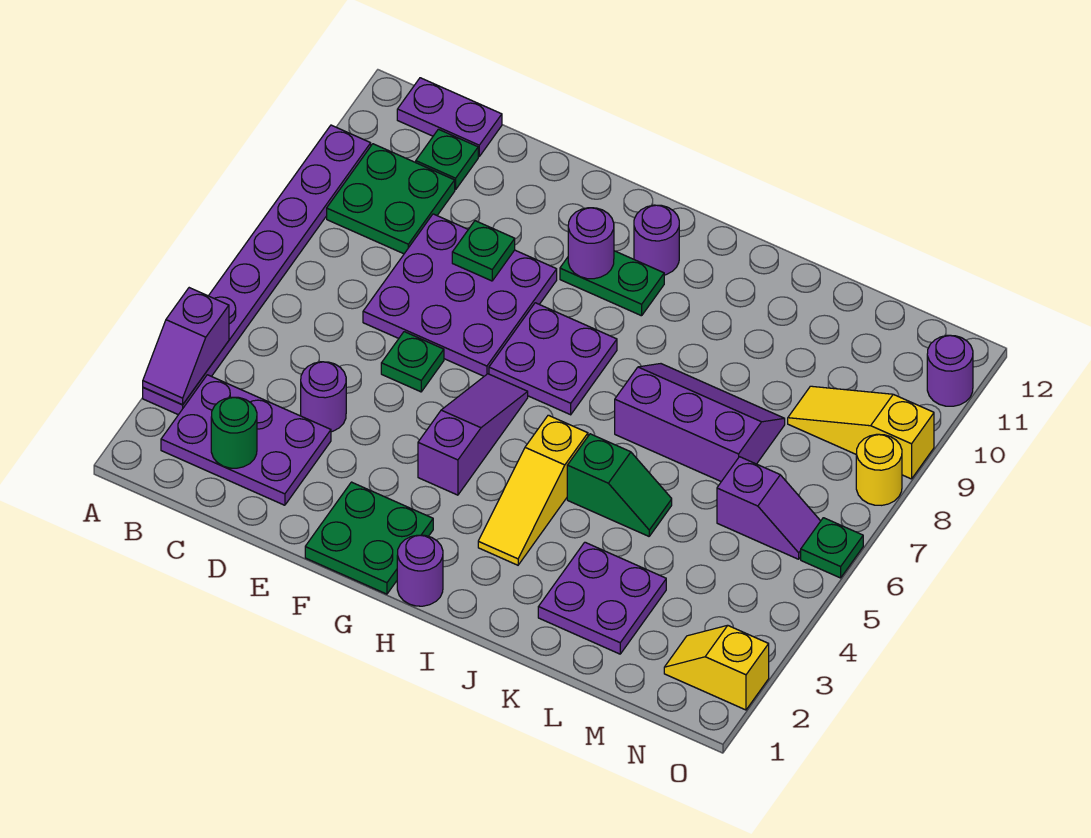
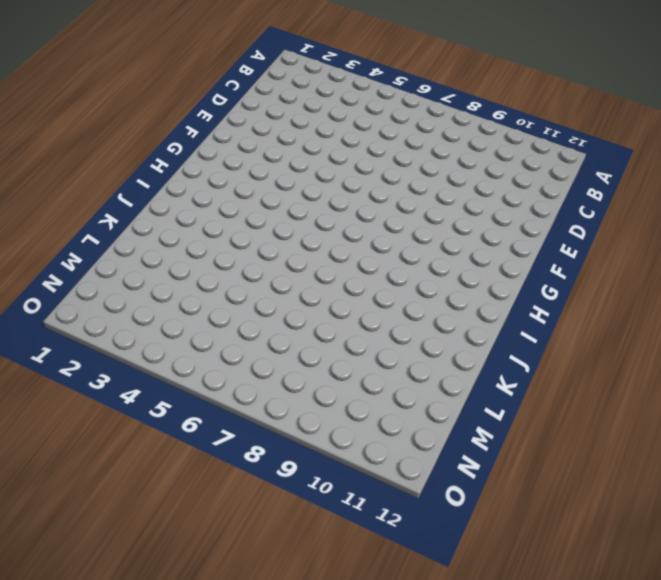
none -> purple 1x8 plate [143,125,371,415]
none -> purple 2x3 plate [161,375,331,505]
none -> green 2x2 plate [327,144,455,254]

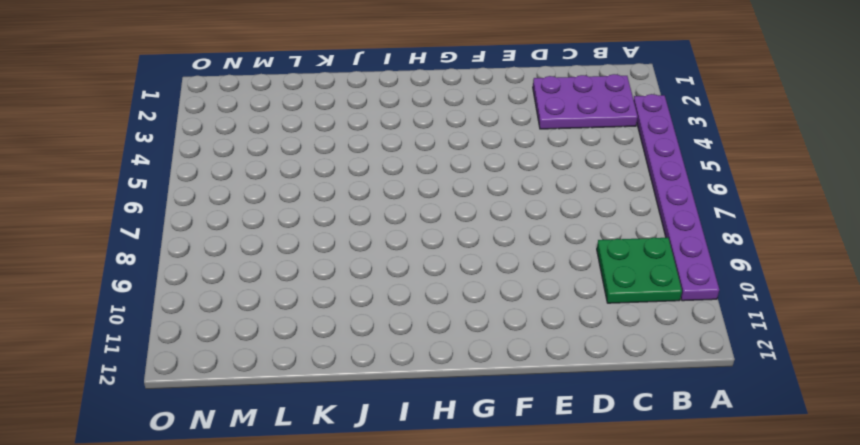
none -> purple 1x2 plate [397,78,502,156]
none -> green 1x1 plate [416,129,478,190]
none -> purple 1x1 round brick [301,362,346,432]

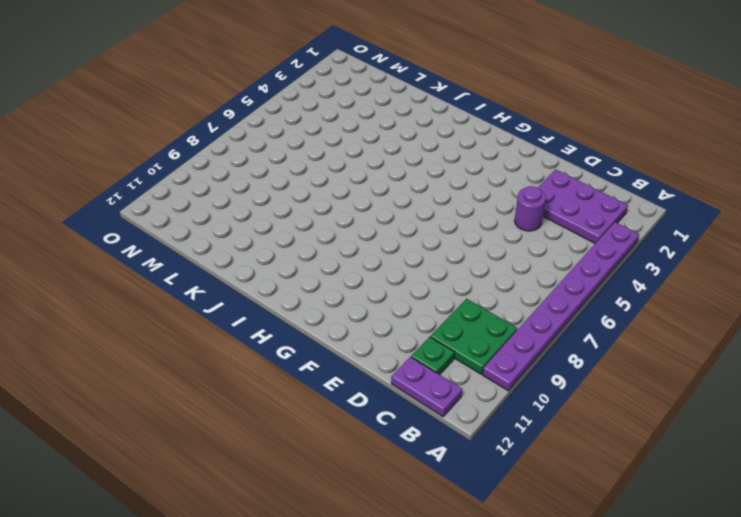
none -> purple 3x3 plate [363,214,557,376]
none -> green 1x1 plate [381,332,444,392]
none -> green 2x2 plate [305,482,433,594]

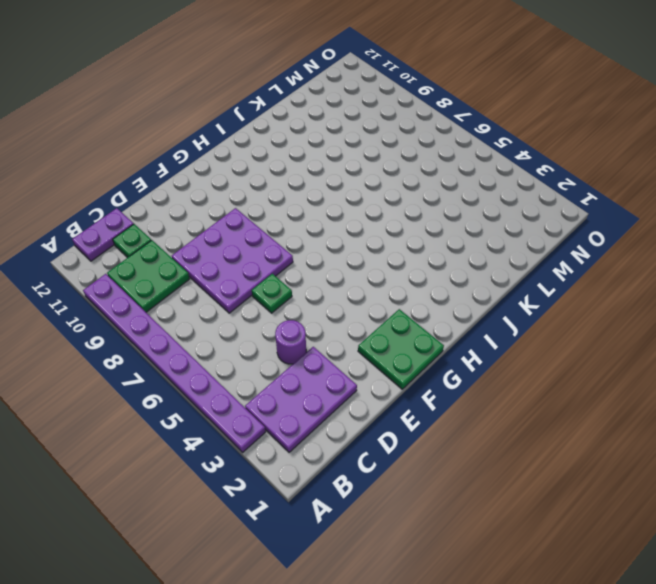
none -> purple 1x3 slope [418,374,528,495]
none -> purple 2x2 plate [489,303,617,415]
none -> green 1x2 plate [560,251,664,316]

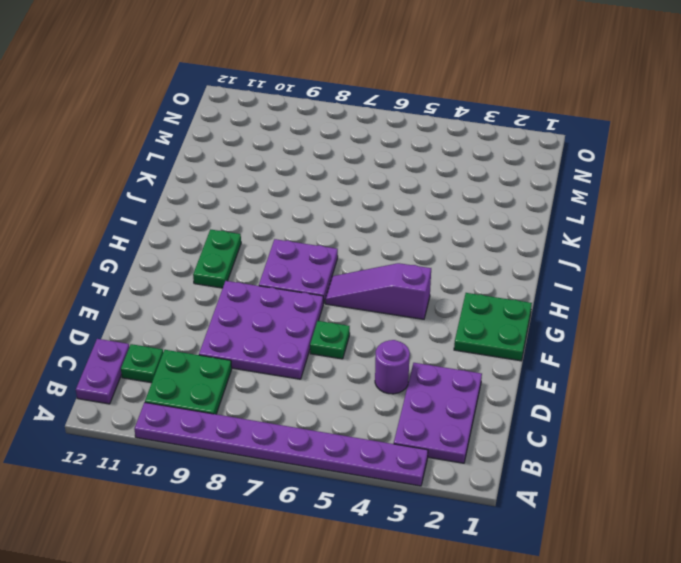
none -> purple 1x1 round brick [397,535,443,606]
none -> purple 1x1 round brick [634,205,679,275]
none -> yellow 1x3 slope [478,415,588,565]

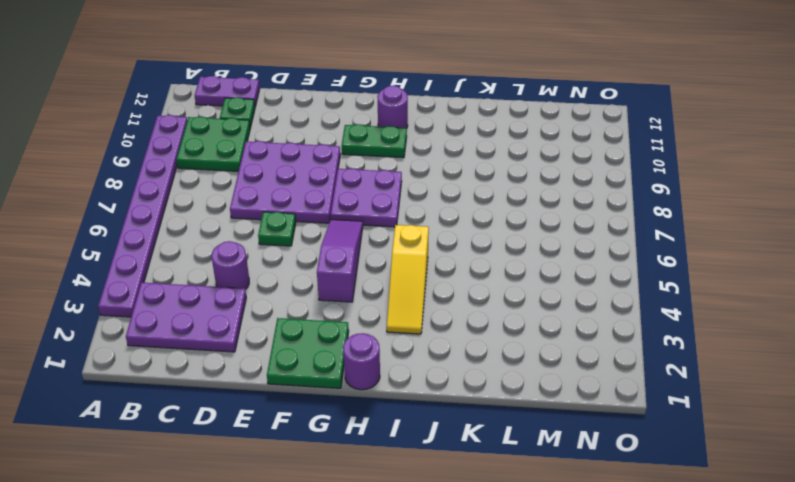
none -> green 1x2 slope [567,434,672,536]
none -> purple 2x3 slope [615,364,785,482]
none -> purple 2x2 plate [538,542,666,654]

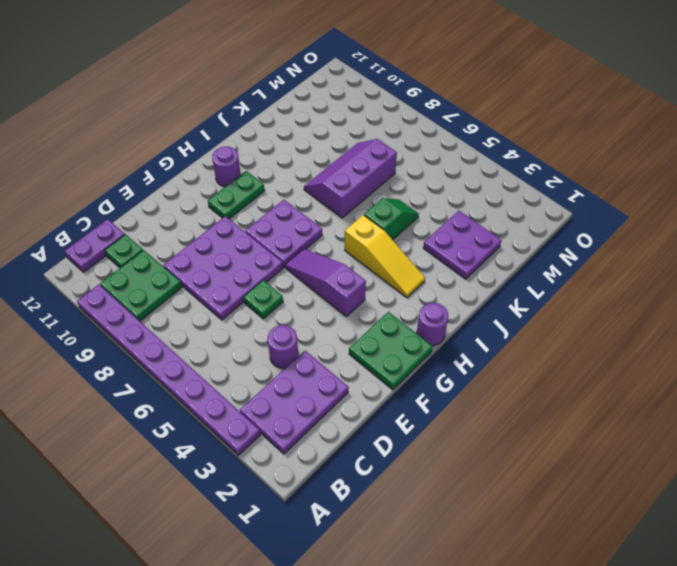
none -> purple 1x2 slope [717,457,820,559]
none -> yellow 1x3 slope [788,386,934,479]
none -> yellow 1x2 slope [664,625,769,710]

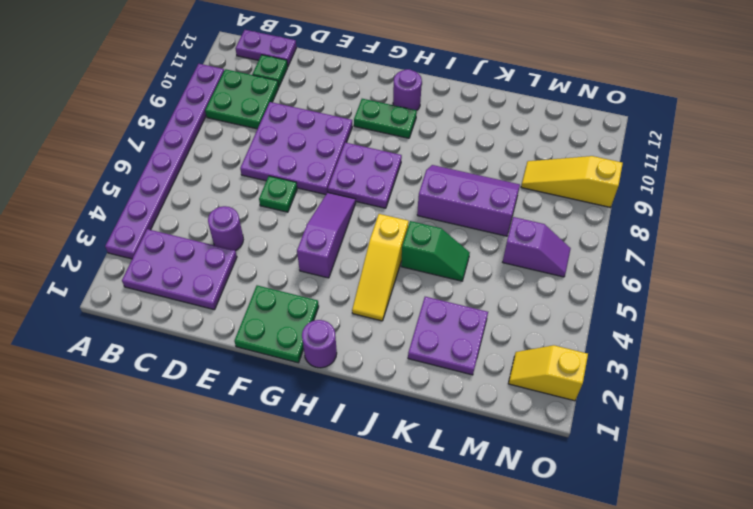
none -> green 1x1 plate [801,518,863,578]
none -> yellow 1x1 round brick [856,434,902,505]
none -> purple 1x1 round brick [927,335,973,406]

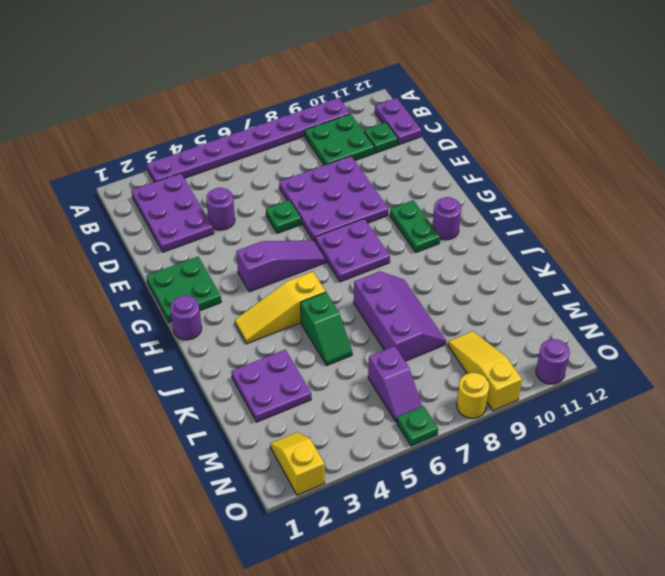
none -> purple 1x2 slope [143,288,229,405]
none -> green 1x1 round brick [211,397,257,468]
none -> green 1x1 plate [452,221,515,281]

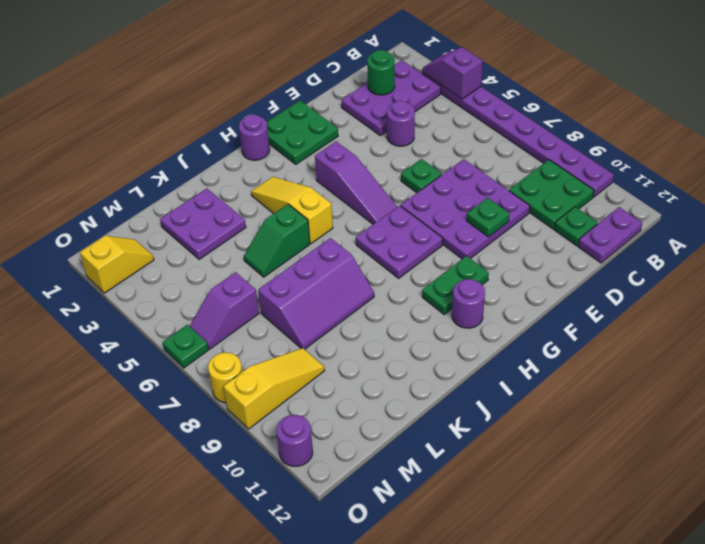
none -> purple 1x1 round brick [568,208,614,279]

